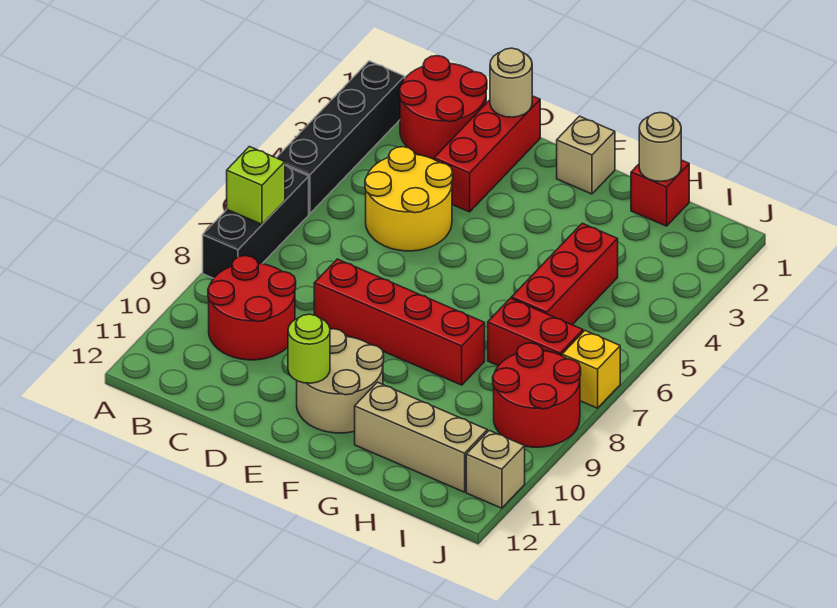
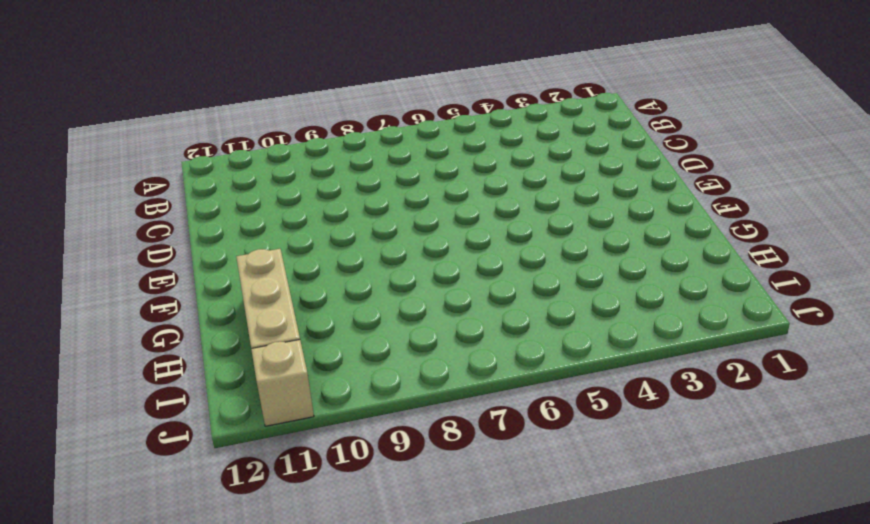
none -> black 1x4 brick [277,61,405,214]
none -> black 1x3 brick [203,166,309,278]
none -> red 2x2 round brick [399,56,487,159]

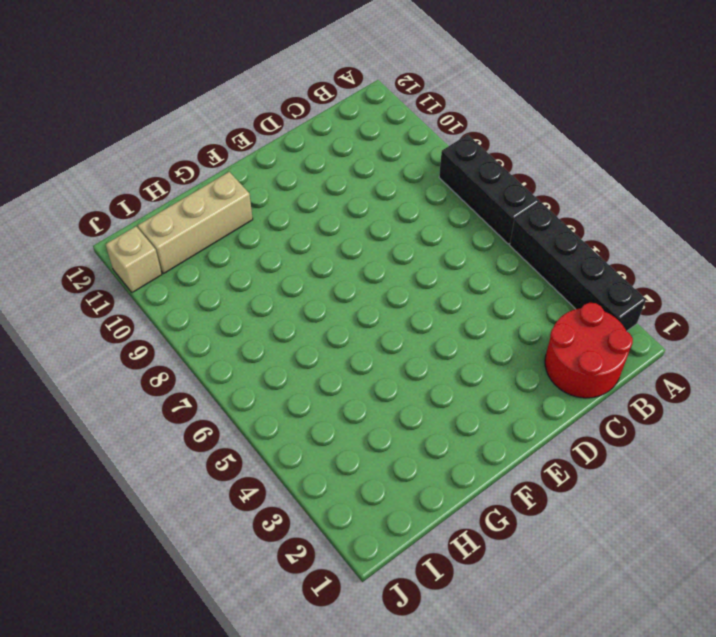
none -> red 2x2 round brick [208,256,296,360]
none -> yellow 2x2 round brick [365,147,453,251]
none -> red 1x3 brick [434,96,540,212]

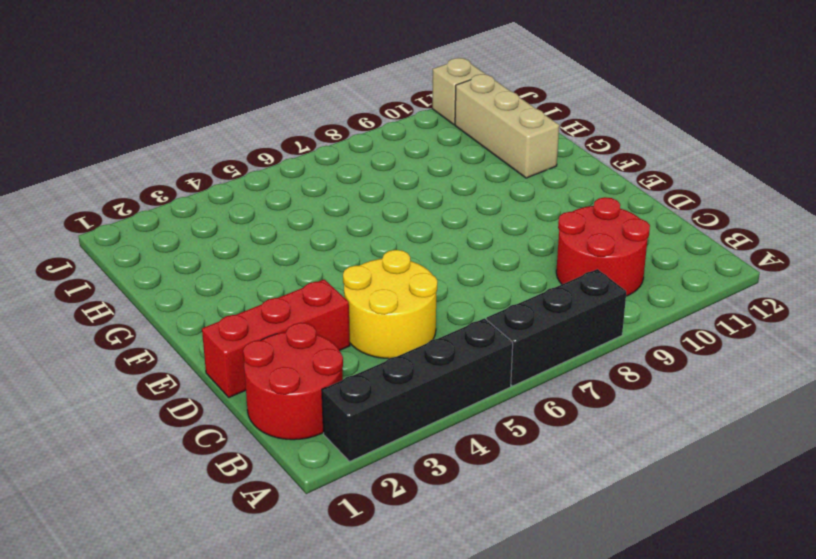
none -> red 1x4 brick [314,259,485,385]
none -> tan 2x2 round brick [297,329,384,433]
none -> tan 1x1 brick [557,116,615,194]

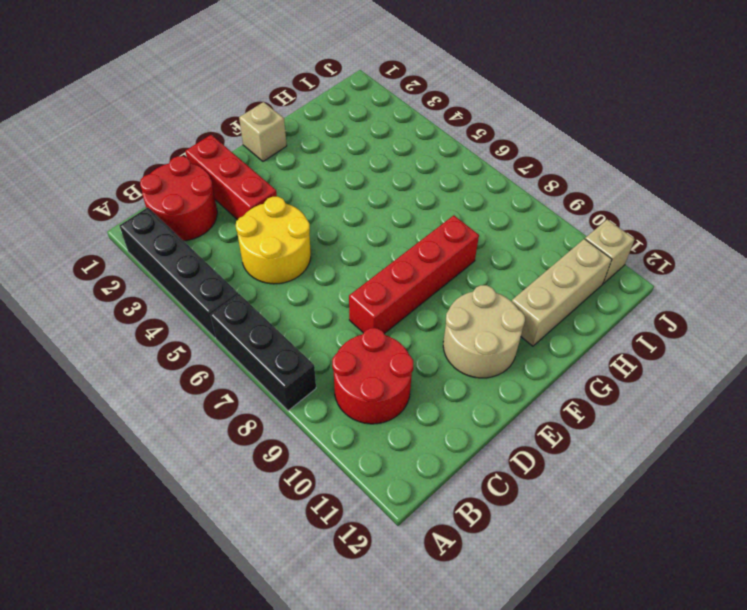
none -> red 1x1 brick [631,160,689,226]
none -> red 1x3 brick [511,223,618,325]
none -> red 1x2 brick [488,298,583,366]

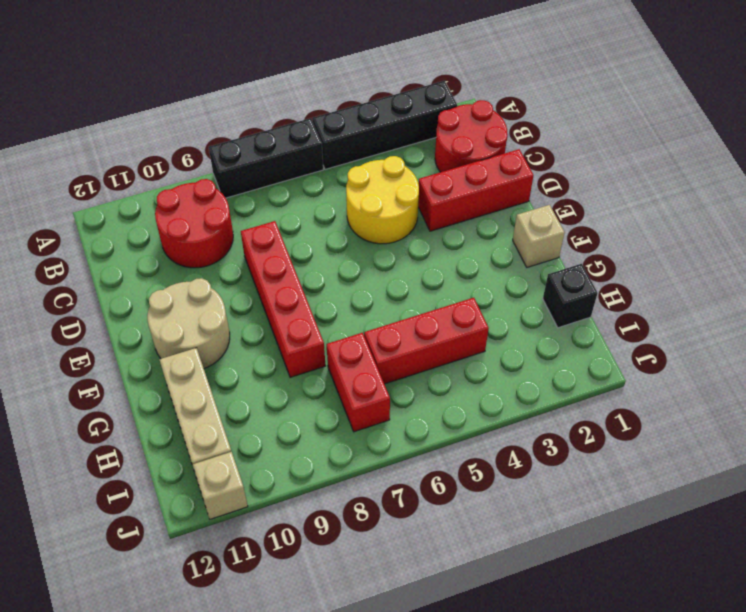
black 1x1 brick [543,264,598,328] -> red 1x1 brick [631,160,689,226]
none -> red 2x2 round brick [493,343,581,447]
none -> yellow 1x1 brick [562,331,620,408]
none -> lime 1x1 brick [227,147,285,224]

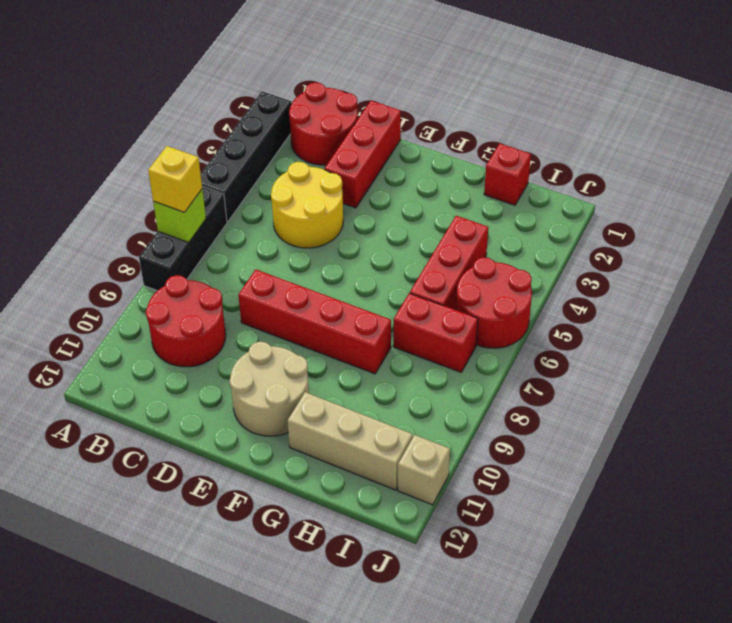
yellow 1x1 brick [148,146,202,212] -> yellow 1x1 brick moved to [562,331,620,408]
red 2x2 round brick [456,257,532,348] -> red 2x2 round brick moved to [493,343,581,447]
none -> tan 1x1 brick [557,116,615,194]
none -> tan 1x1 round brick [490,48,532,117]
none -> lime 1x1 round brick [288,314,330,383]

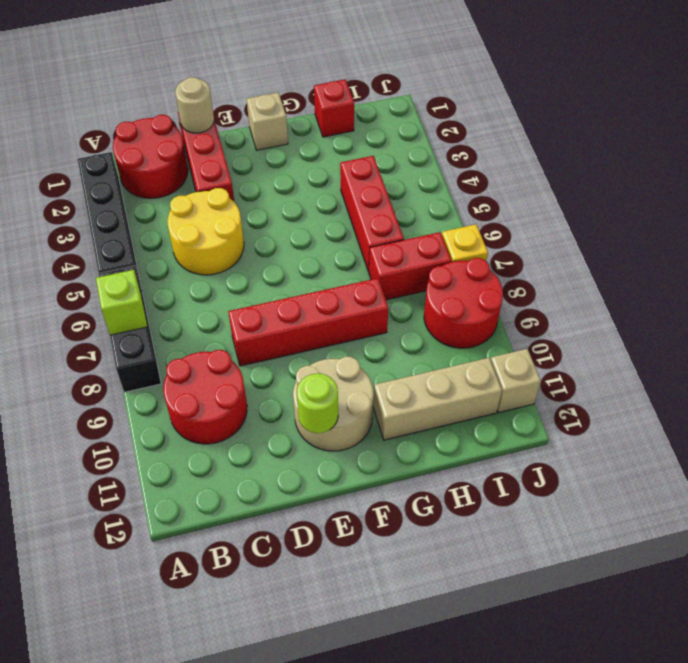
none -> tan 1x1 round brick [639,113,681,181]

